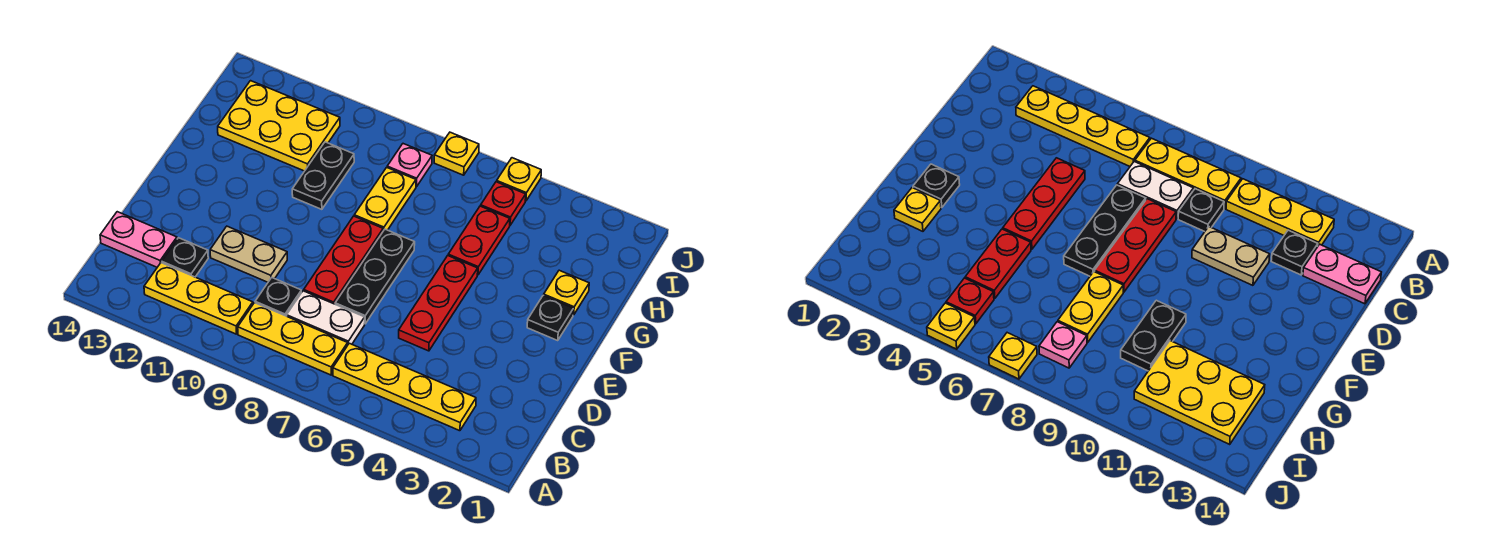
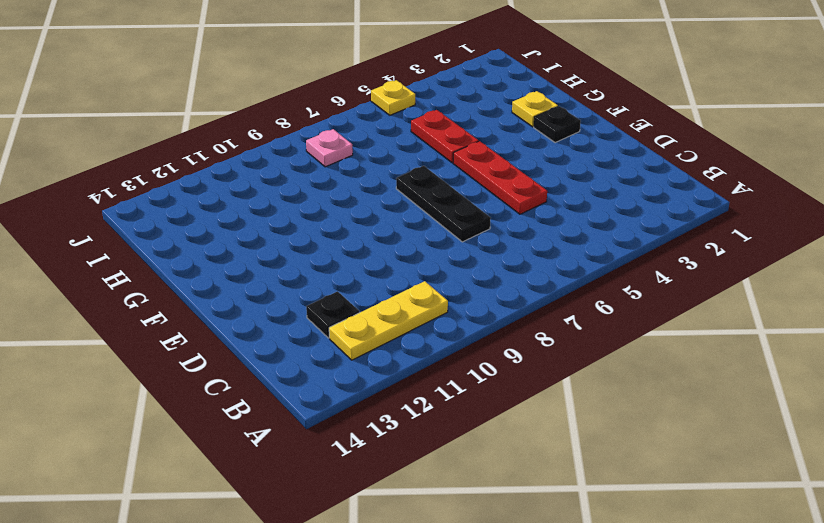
none -> yellow 1x4 plate [333,343,476,431]
none -> yellow 1x3 plate [238,303,348,375]
none -> white 1x2 plate [287,291,365,344]

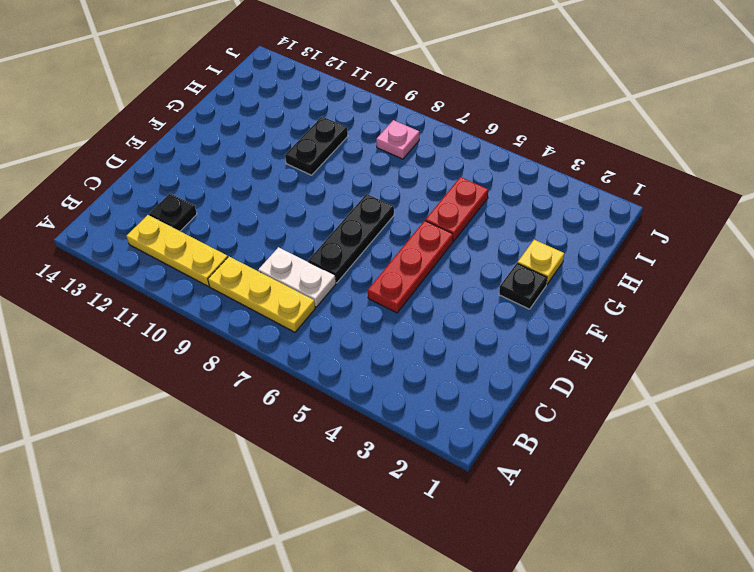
none -> yellow 1x4 plate [333,343,476,431]
none -> black 1x1 plate [255,278,301,316]
none -> pink 1x2 plate [100,212,177,267]

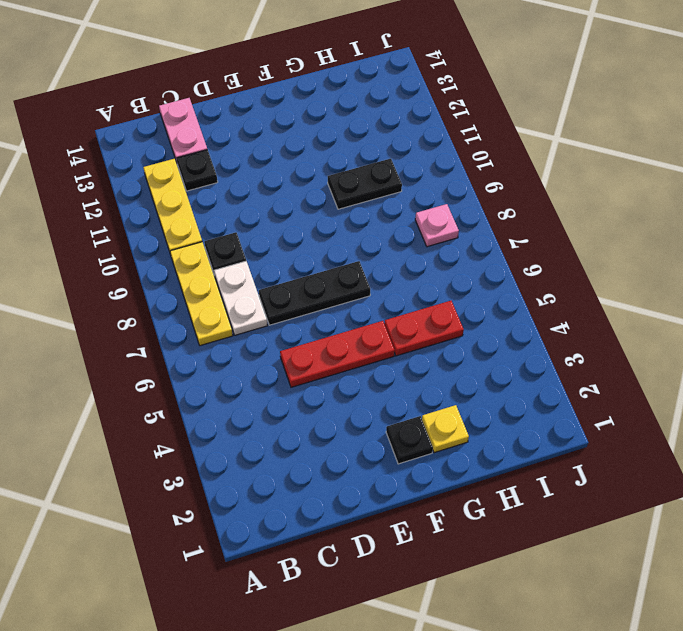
none -> yellow 1x4 plate [333,343,476,431]
none -> red 1x3 plate [304,216,383,304]
none -> tan 1x2 plate [210,226,287,282]

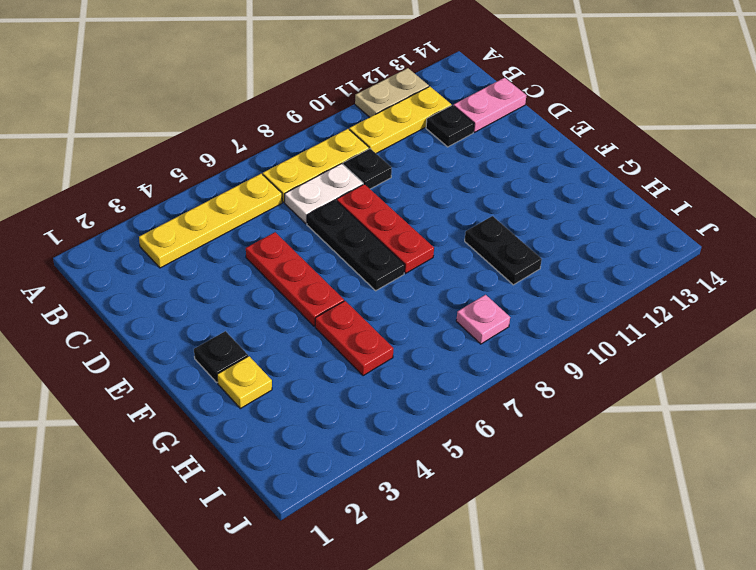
tan 1x2 plate [355,68,429,117] -> tan 1x2 plate moved to [210,226,287,282]
none -> yellow 1x2 plate [354,167,416,231]
none -> yellow 2x3 plate [218,81,340,171]
none -> red 1x1 plate [481,182,526,225]

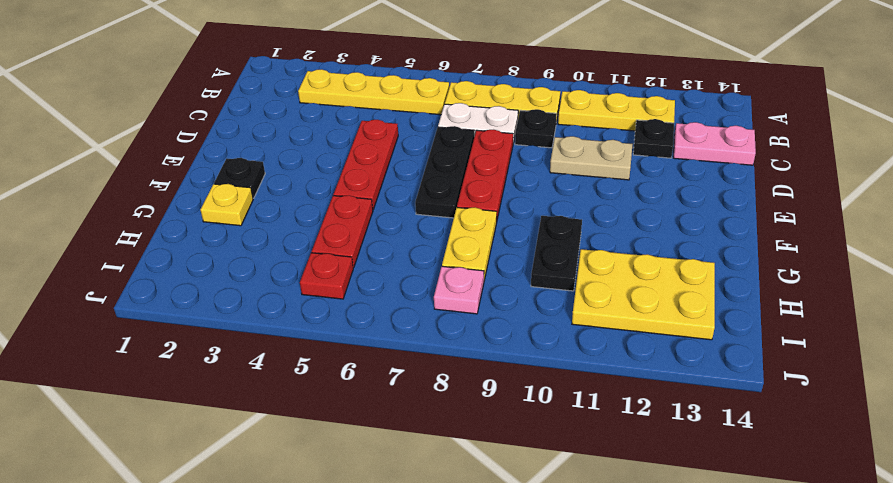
none -> yellow 1x1 plate [497,158,541,201]
none -> yellow 1x1 plate [434,132,479,175]

